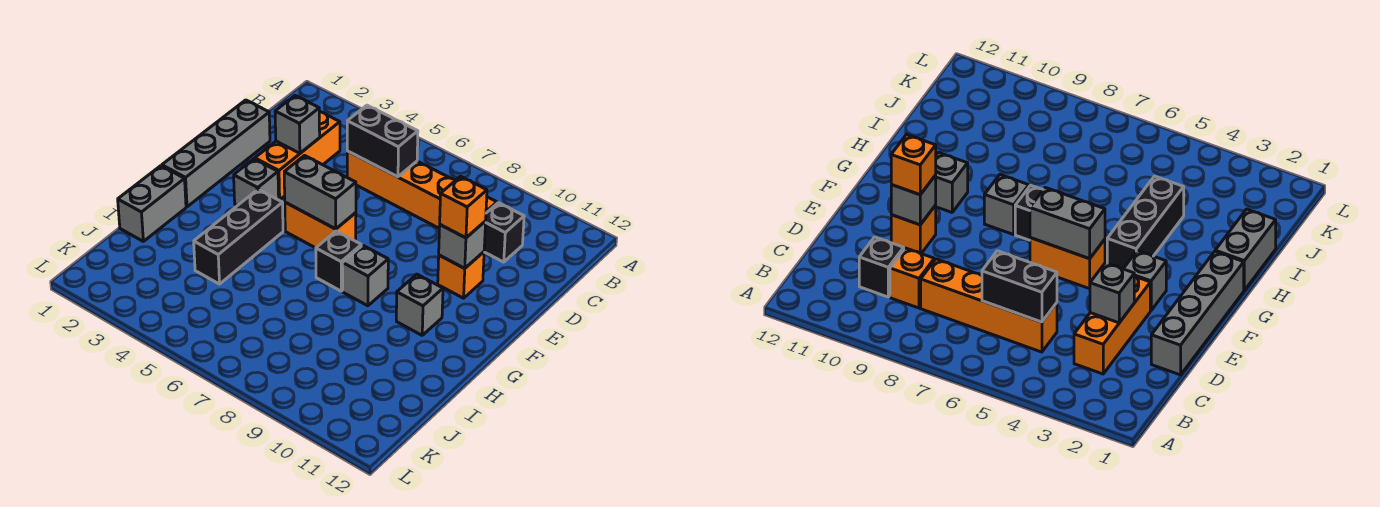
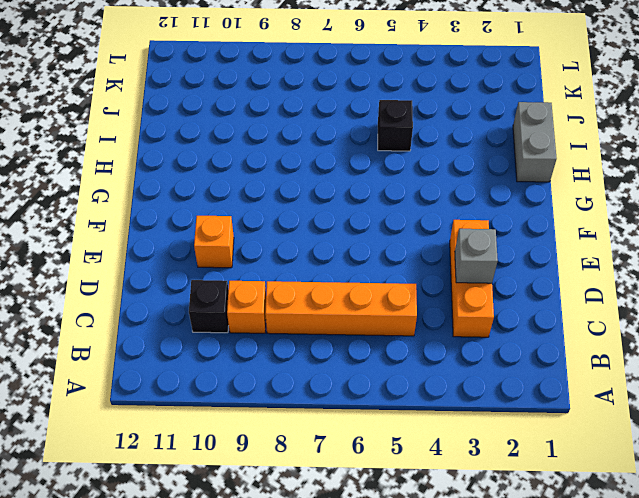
black 1x1 brick [378,100,413,151] -> black 1x1 brick moved to [316,231,361,291]
none -> grey 1x4 brick [162,100,270,207]
none -> grey 1x1 brick [234,159,279,206]
none -> orange 1x2 brick [285,202,356,248]

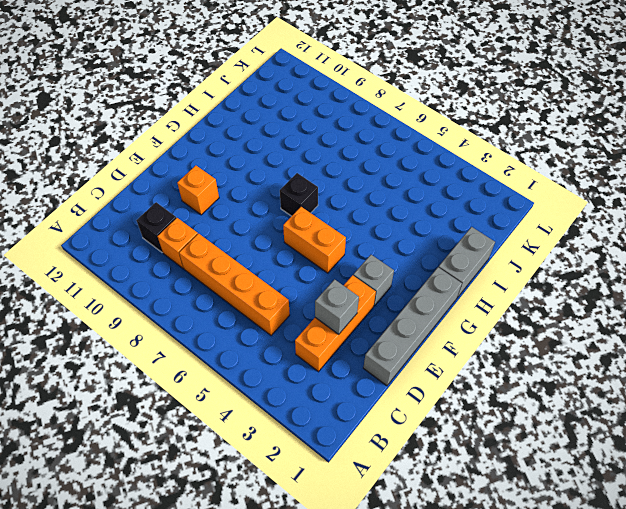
none -> black 1x3 brick [194,189,283,284]
none -> grey 1x1 brick [342,245,388,306]
none -> grey 1x1 brick [396,274,443,335]

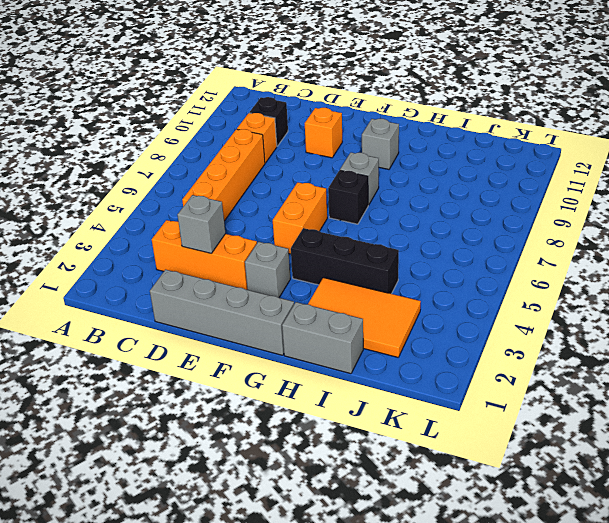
orange 2x3 tile [308,278,421,357] -> none
none -> black 1x2 brick [347,105,418,177]
none -> grey 1x1 brick [439,221,486,268]
none -> grey 1x2 brick [284,155,356,229]

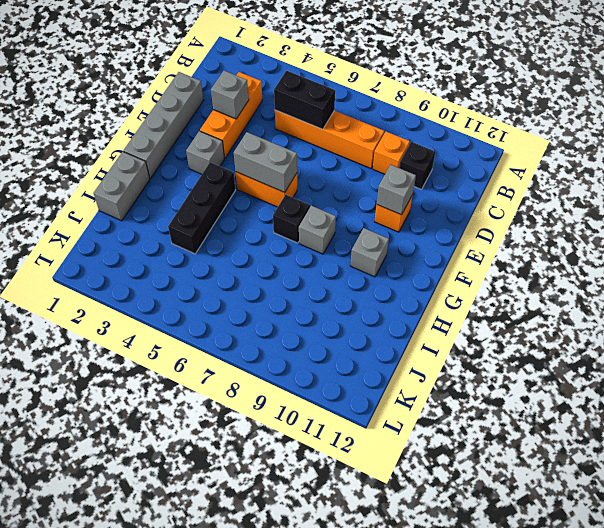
none -> orange 1x1 brick [440,176,487,238]

